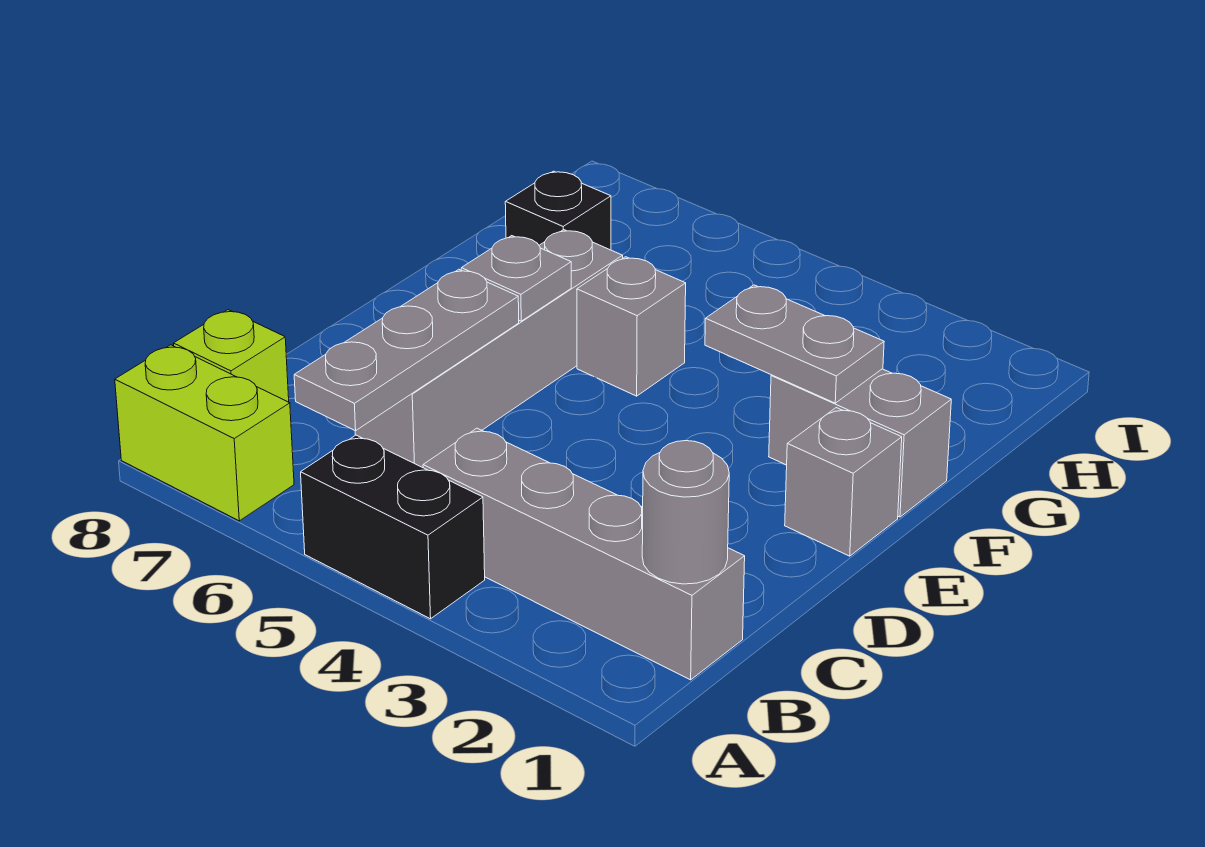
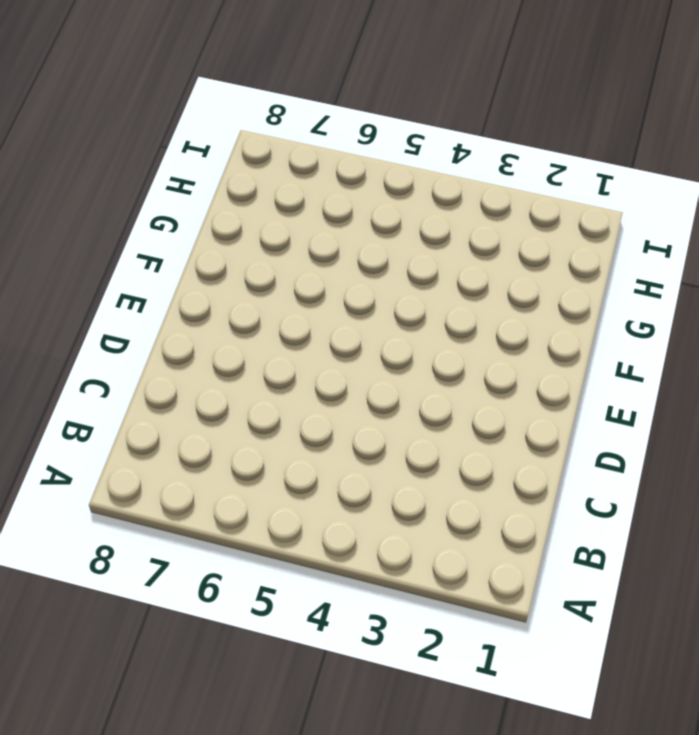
none -> black 1x2 brick [301,435,485,619]
none -> lime 1x2 brick [115,345,294,521]
none -> grey 1x4 brick [423,428,745,680]

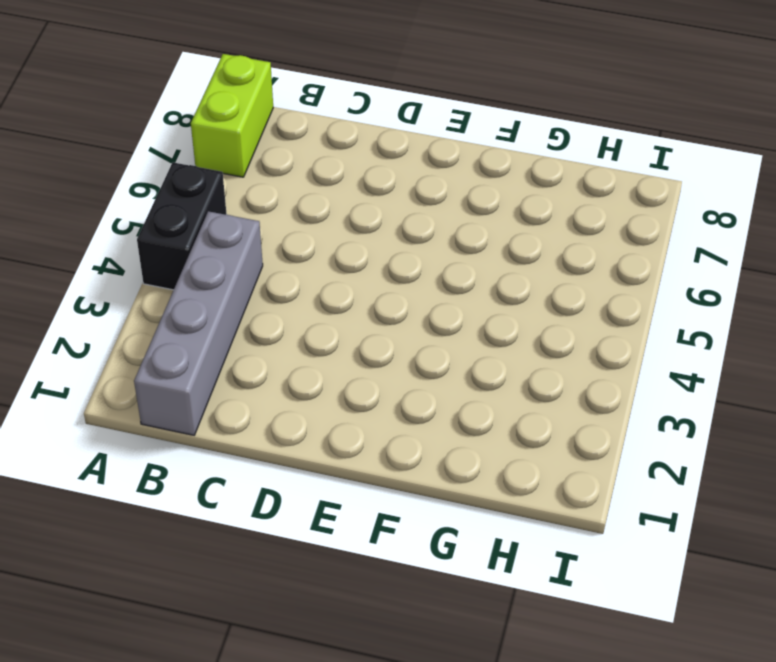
none -> lime 1x1 brick [174,310,289,402]
none -> grey 1x4 brick [355,230,623,468]
none -> grey 1x1 brick [785,408,902,556]

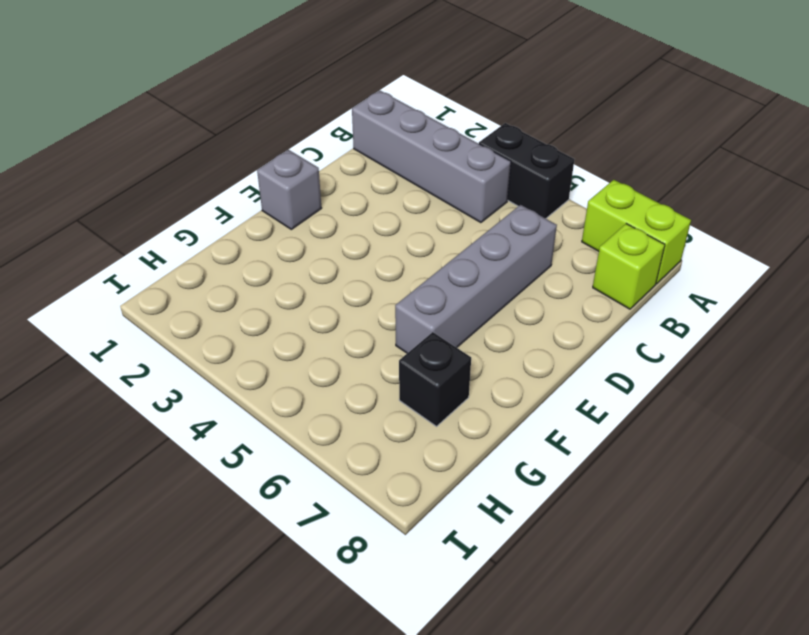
none -> grey 1x2 brick [769,369,951,517]
none -> grey 1x1 brick [577,257,686,396]
none -> grey 1x1 round brick [642,441,729,584]

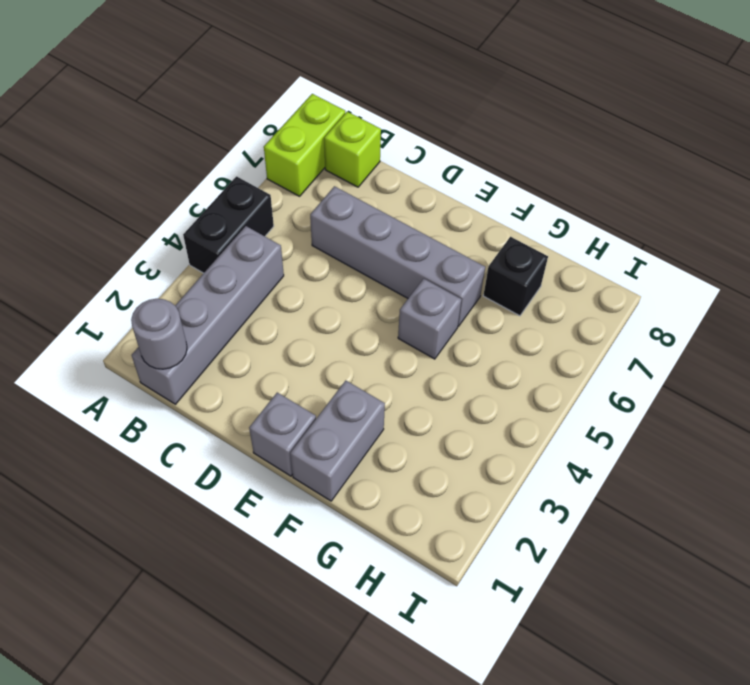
none -> grey 1x3 plate [294,269,519,431]
none -> grey 1x1 plate [461,236,571,321]
none -> grey 1x2 plate [705,285,884,403]

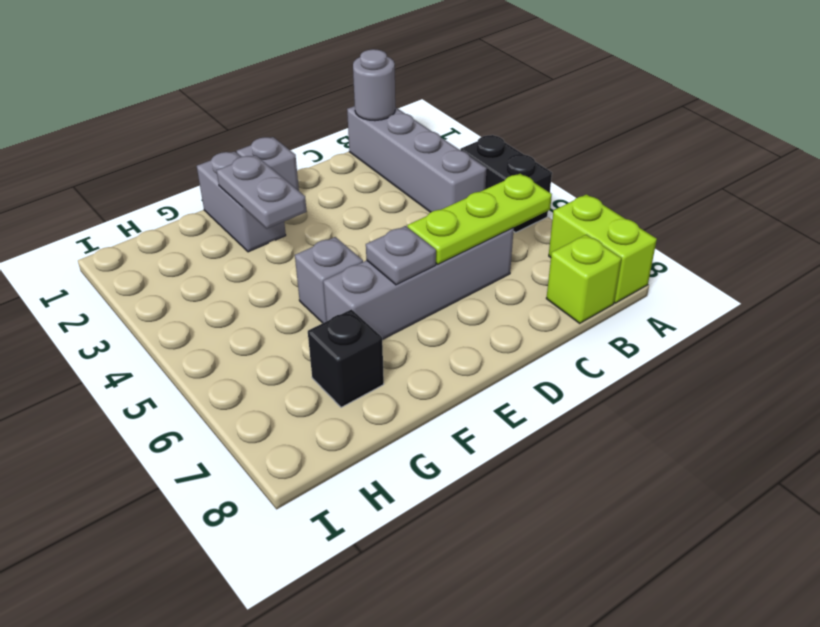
lime 1x3 plate [408,174,552,264] -> grey 1x3 plate [294,269,519,431]

